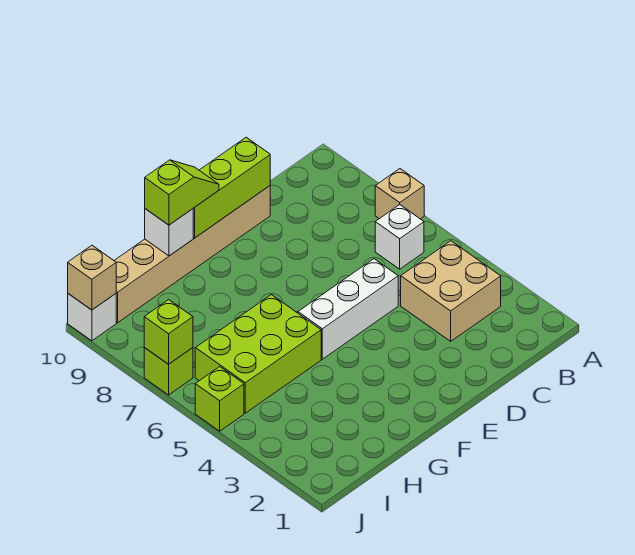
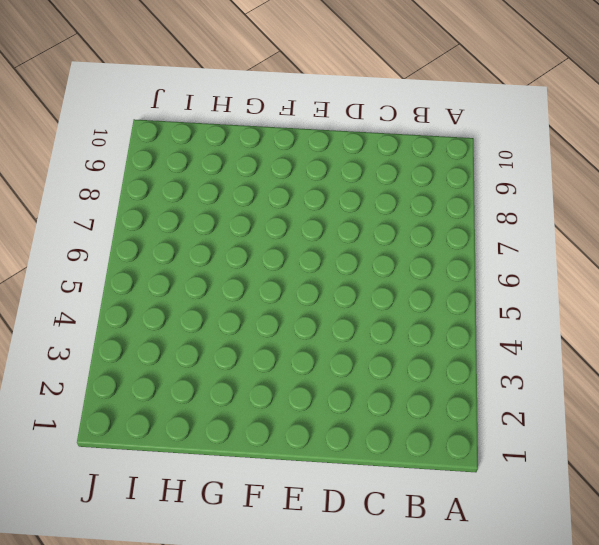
none -> tan 1x1 brick [375,169,424,219]
none -> tan 2x2 brick [401,241,501,341]
none -> white 1x1 brick [375,205,424,269]

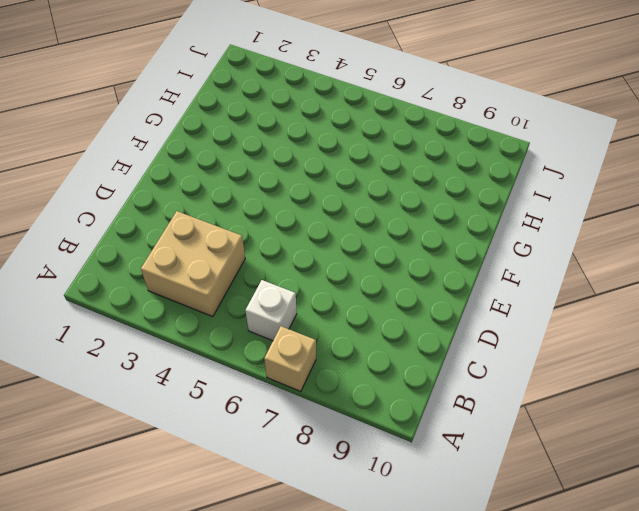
none -> white 1x3 brick [298,259,398,359]
none -> tan 1x6 brick [114,186,270,323]
none -> lime 2x3 brick [195,295,321,413]

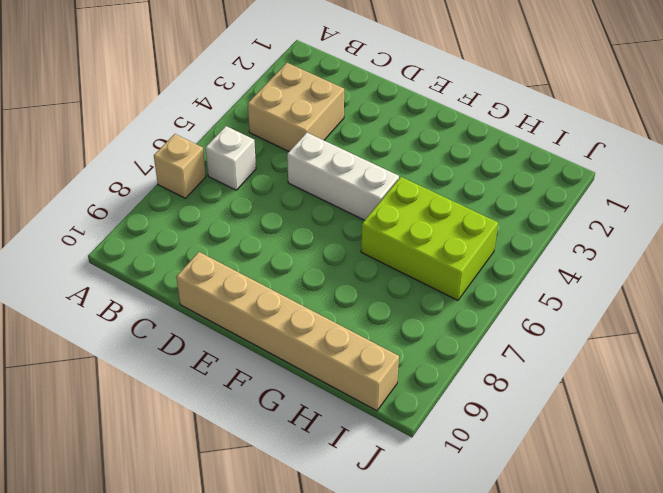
none -> lime 1x1 brick [195,367,244,431]
none -> lime 1x1 brick [144,348,193,395]
none -> white 1x1 brick [68,294,116,341]

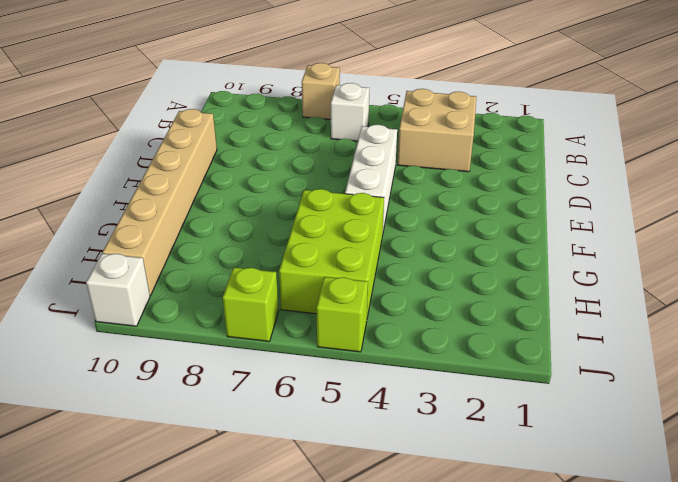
none -> lime 1x3 brick [193,137,270,238]
none -> white 1x1 brick [145,209,193,256]
none -> lime 1x1 brick [144,300,193,364]

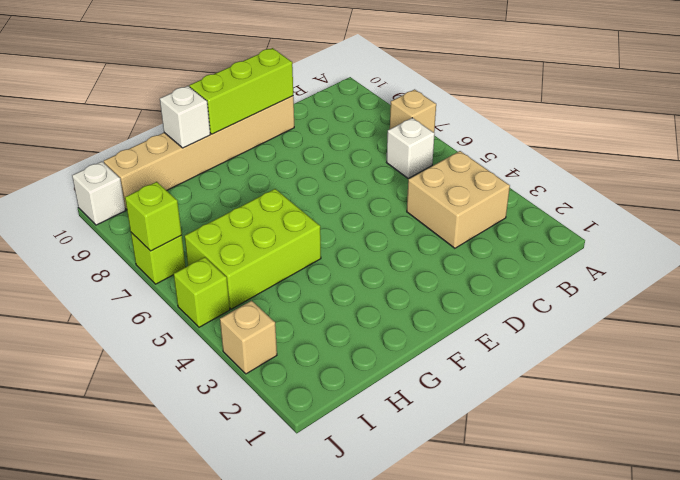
tan 1x1 brick [220,301,277,374] -> tan 1x1 brick moved to [68,245,116,310]
none -> white 1x3 brick [298,259,398,359]
none -> lime 1x2 slope [145,160,219,225]

